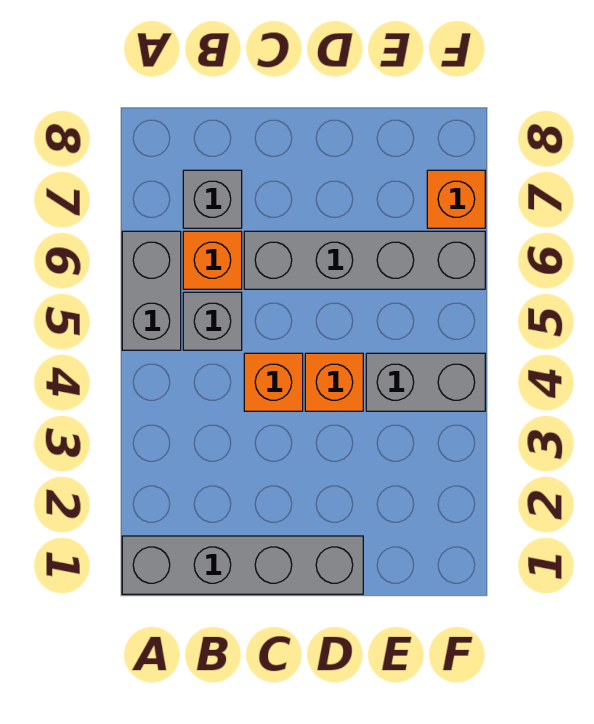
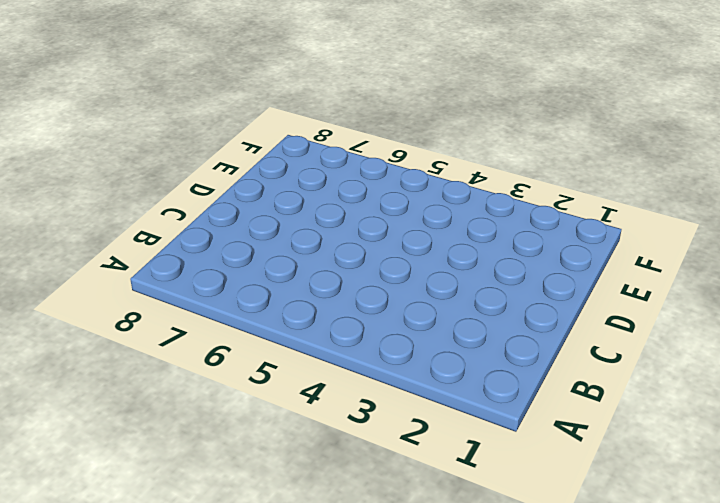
none -> grey 1x4 brick [122,536,363,594]
none -> grey 1x2 brick [122,231,181,350]

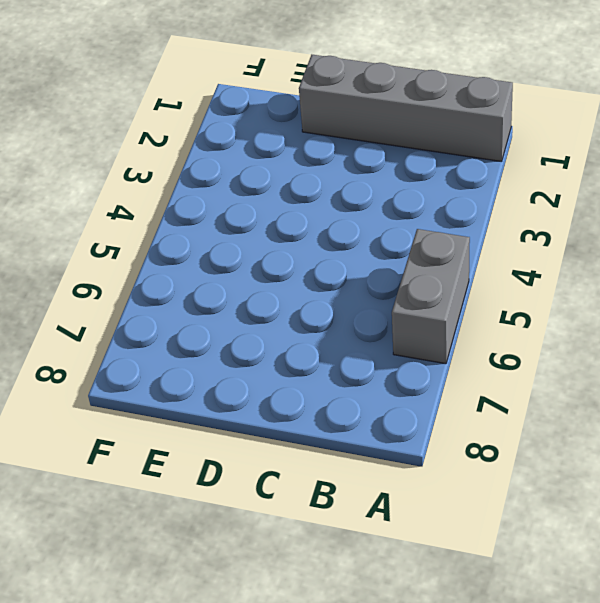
none -> grey 1x1 brick [183,292,242,350]
none -> orange 1x1 brick [183,231,242,289]

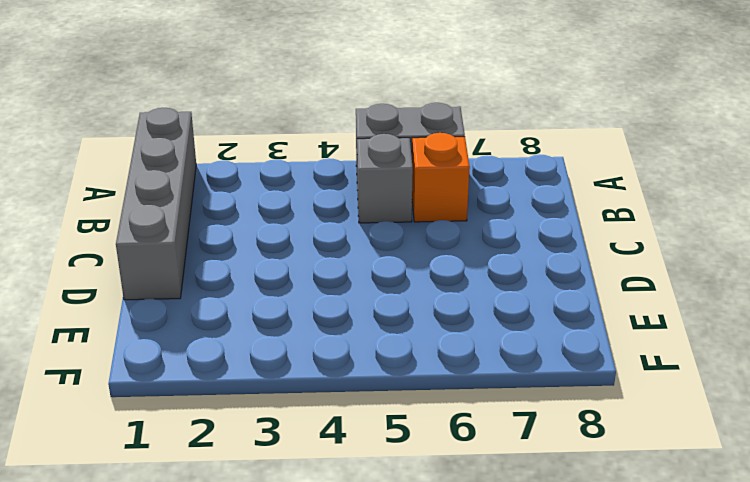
none -> grey 1x1 brick [183,170,242,228]
none -> orange 1x1 brick [244,353,303,411]

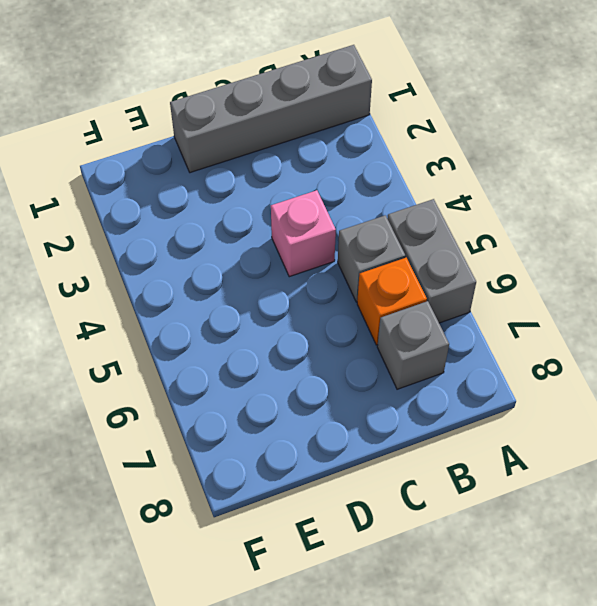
pink 1x1 brick [271,190,336,277] -> orange 1x1 brick [244,353,303,411]
none -> grey 1x4 brick [244,231,485,289]
none -> orange 1x1 brick [305,353,363,411]

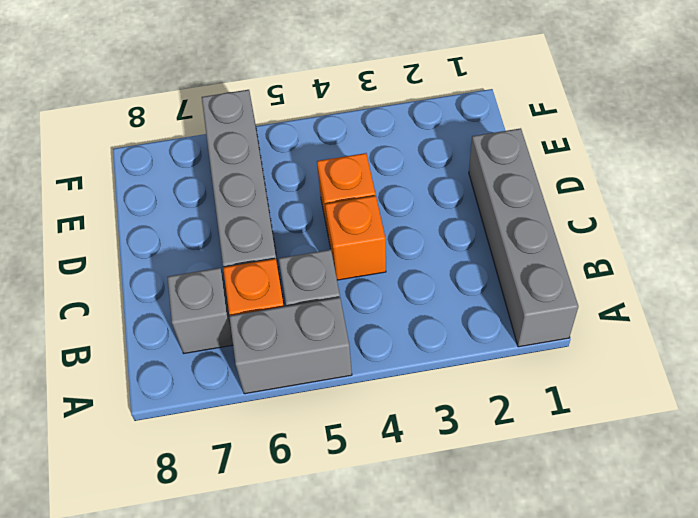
none -> grey 1x2 brick [366,353,485,411]
none -> orange 1x1 brick [427,170,485,228]

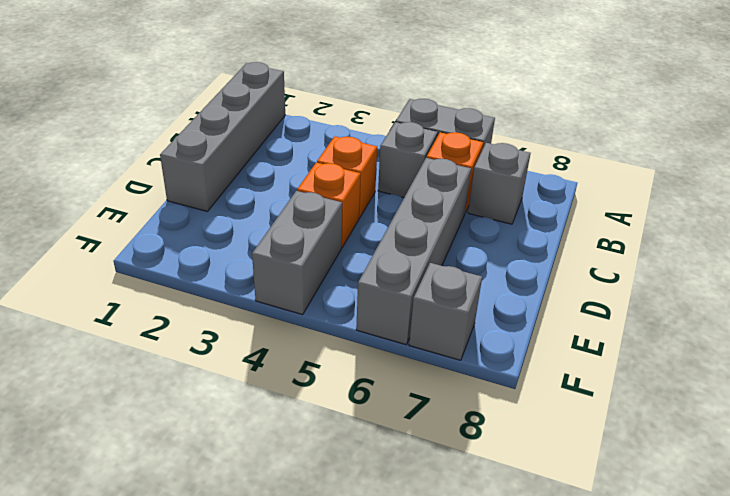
grey 1x1 brick [409,263,482,360] -> orange 1x1 brick [427,170,485,228]

